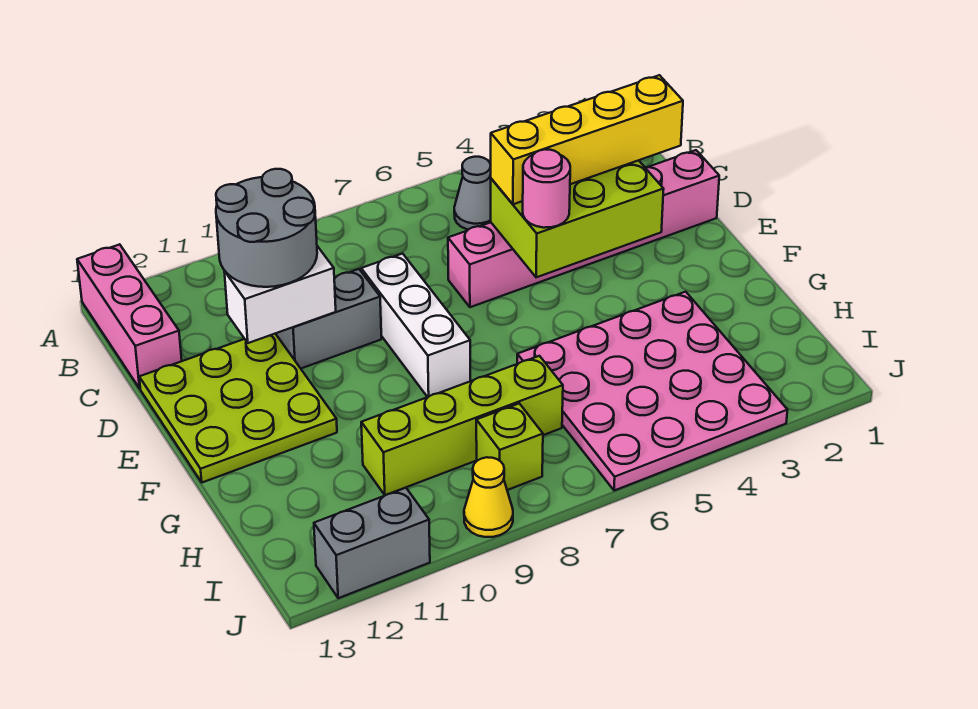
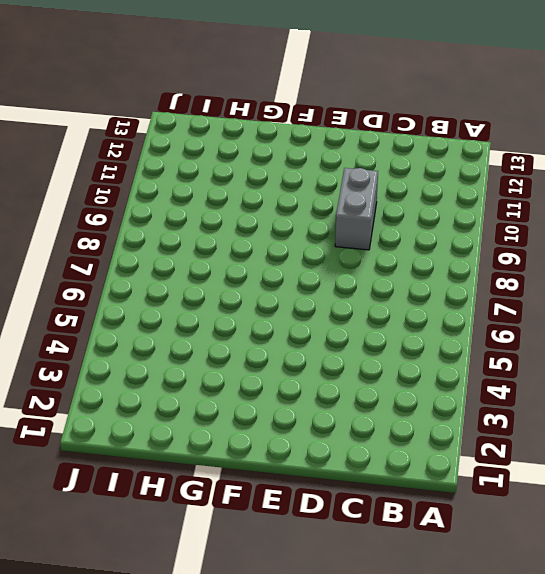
none -> pink 1x3 brick [77,244,182,389]
none -> grey 1x1 cone [454,157,491,230]
none -> pink 1x6 brick [448,150,719,307]

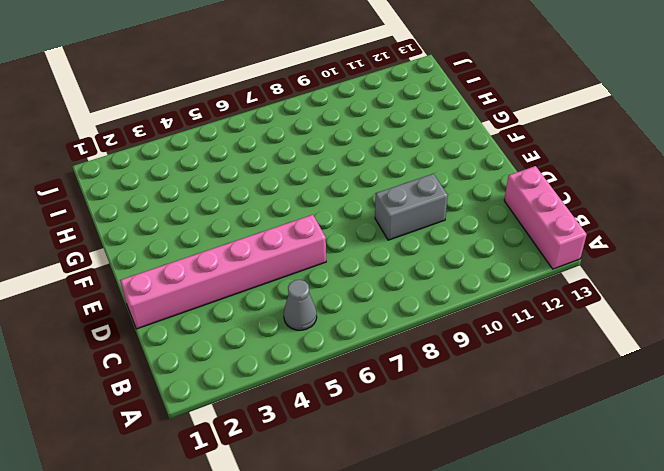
none -> white 1x3 brick [361,254,470,397]
none -> lime 3x3 plate [139,334,337,483]
none -> pink 4x4 plate [517,292,787,491]

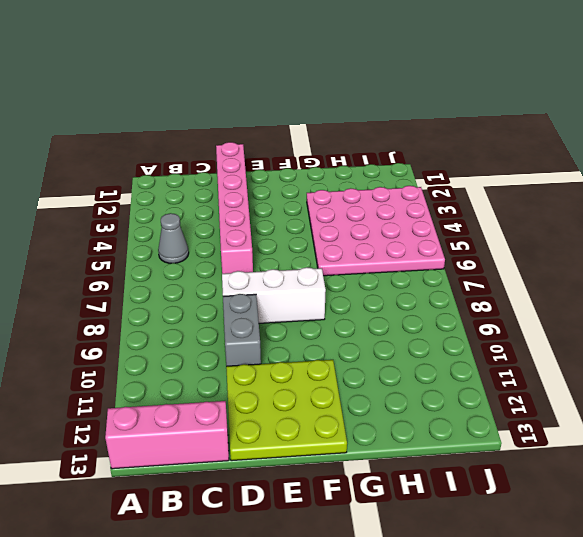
none -> lime 1x4 brick [361,356,563,495]
none -> lime 1x1 brick [476,403,543,490]
none -> yellow 1x1 cone [464,457,513,537]

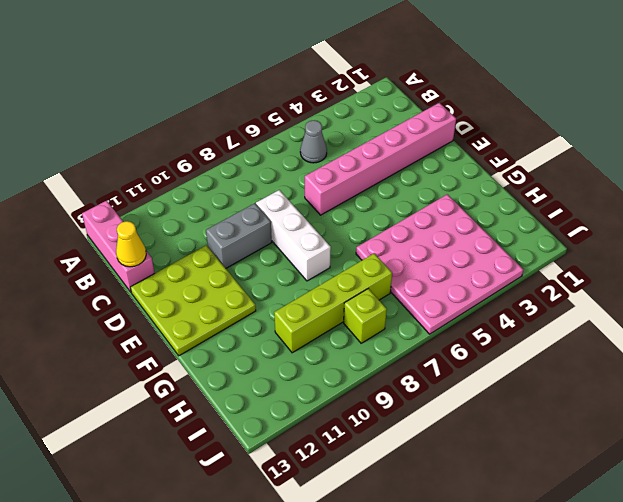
yellow 1x1 cone [116,221,146,267] -> yellow 1x1 cone moved to [464,457,513,537]
none -> grey 1x2 brick [314,488,430,598]
none -> lime 2x3 brick [491,160,664,277]
none -> white 1x2 brick [224,246,336,343]

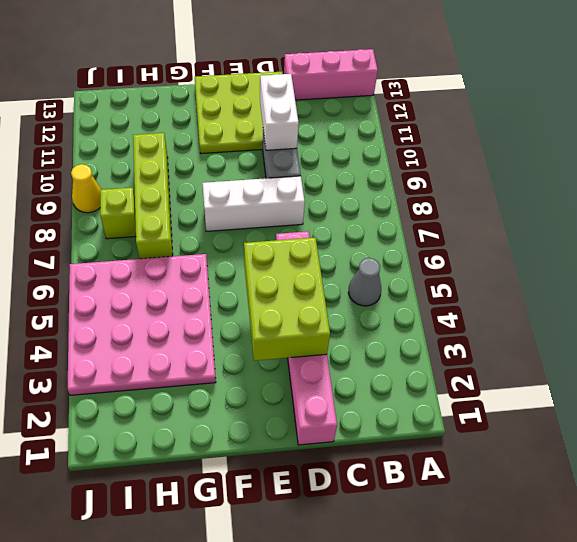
none -> grey 1x2 brick [314,488,430,598]
none -> grey 2x2 round brick [216,169,317,287]
none -> yellow 1x4 brick [491,75,683,204]

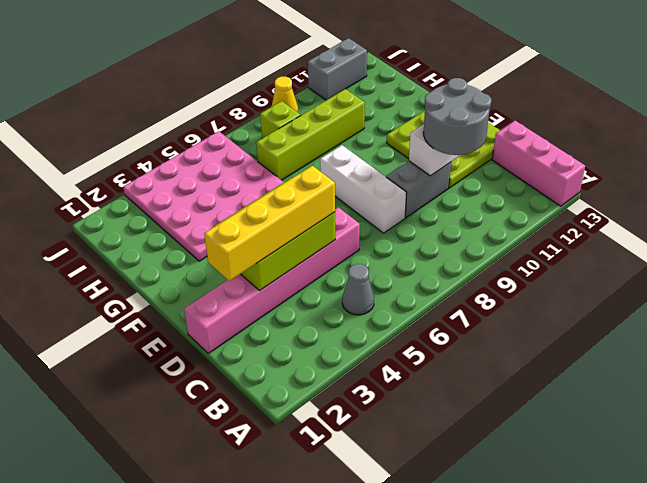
none -> pink 1x1 round brick [523,149,570,228]

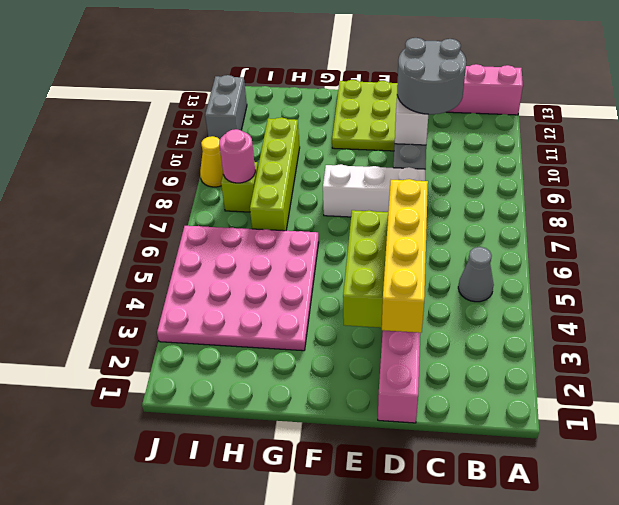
pink 1x1 round brick [219,129,255,183] -> pink 1x1 round brick moved to [523,149,570,228]

